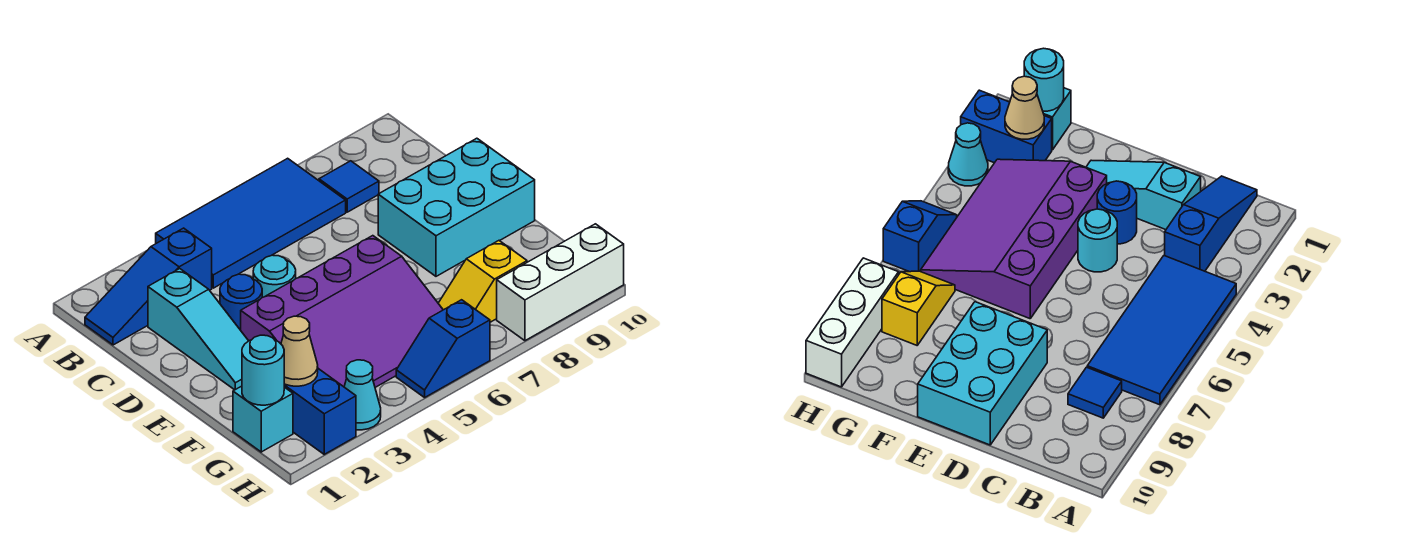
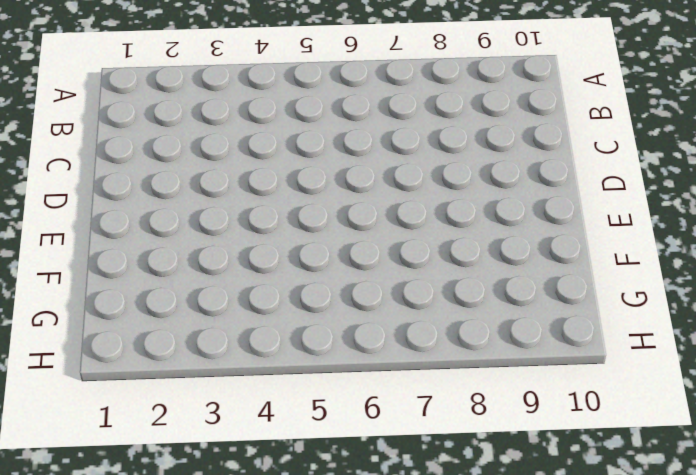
none -> blue 2x4 tile [156,158,346,288]
none -> blue 1x3 slope [85,228,212,345]
none -> blue 1x1 tile [319,161,379,212]

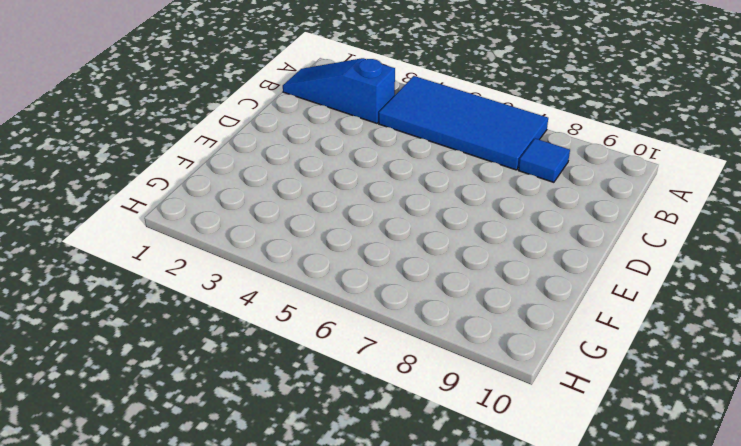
none -> cyan 1x3 slope [148,269,248,390]
none -> blue 1x1 round brick [220,274,262,330]
none -> cyan 1x1 round brick [253,255,296,297]

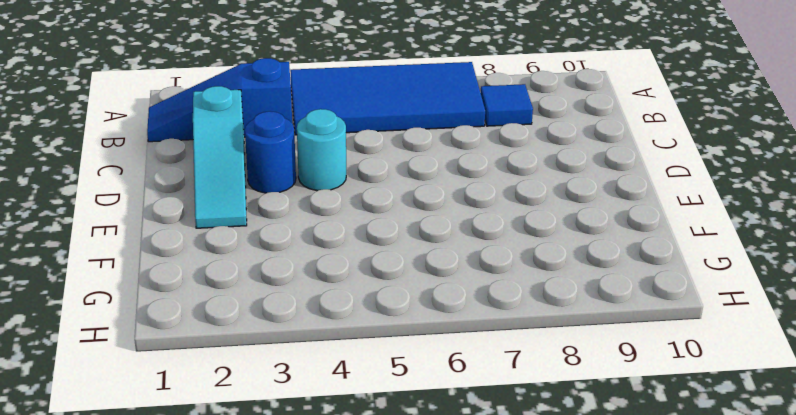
none -> cyan 2x3 brick [378,138,535,276]
none -> purple 3x4 slope [241,236,443,387]
none -> cyan 1x1 brick [233,386,293,452]

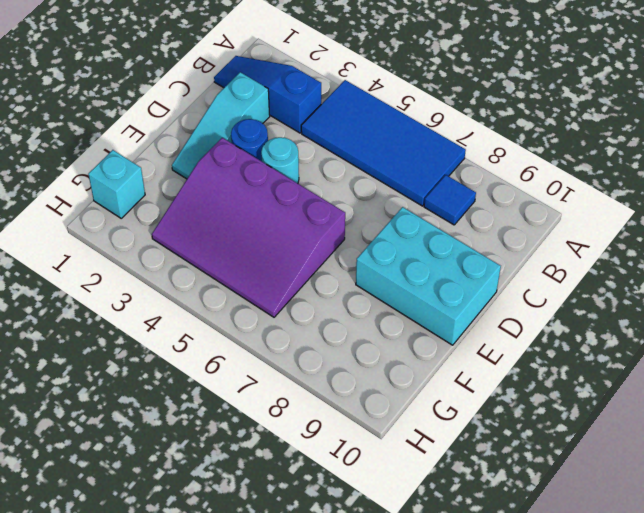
none -> blue 1x2 brick [284,369,356,454]
none -> yellow 1x2 slope [438,241,527,322]
none -> cyan 1x1 cone [344,360,381,430]

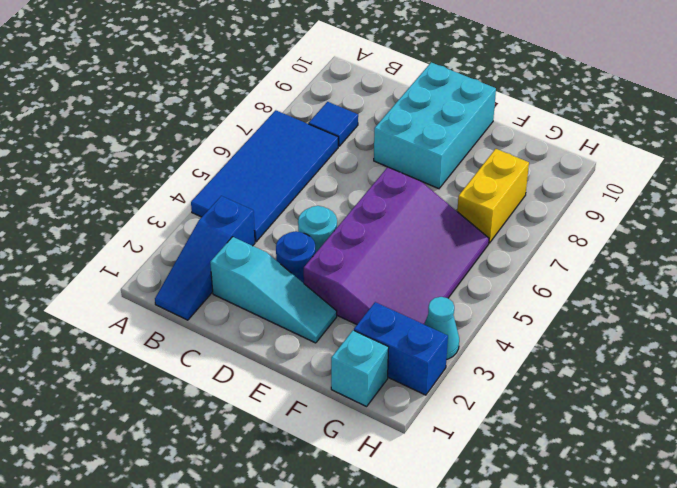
yellow 1x2 brick [457,149,529,243] -> yellow 1x2 slope [438,241,527,322]
none -> blue 1x2 slope [396,300,490,397]
none -> white 1x3 brick [497,224,624,341]
none -> cyan 1x1 round brick [242,335,284,405]

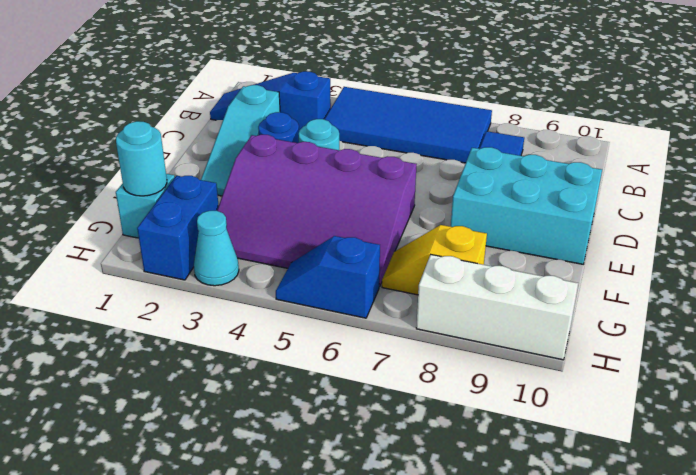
none -> tan 1x1 cone [281,316,318,386]

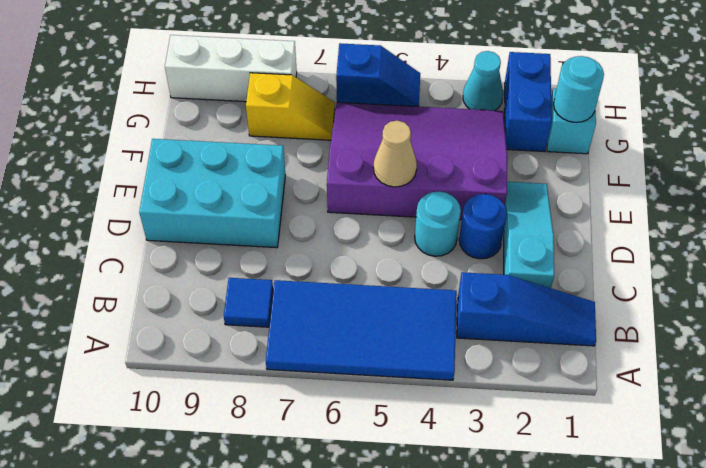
tan 1x1 cone [373,121,417,187] -> tan 1x1 cone moved to [281,316,318,386]

